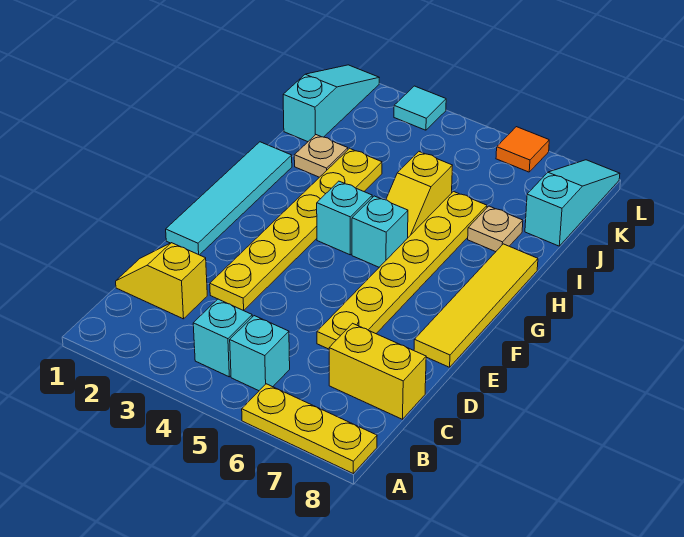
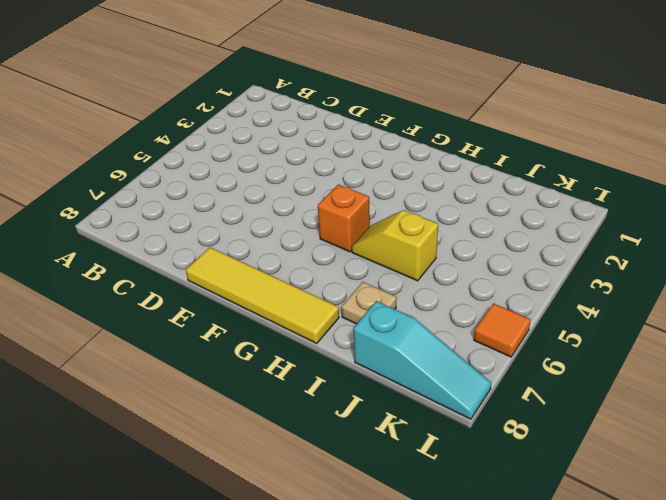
orange 1x1 brick [318,184,370,252] -> cyan 1x1 brick [352,196,408,267]
none -> yellow 1x3 plate [242,384,377,473]
none -> cyan 1x1 brick [193,299,252,377]
none -> cyan 1x1 brick [230,316,290,391]

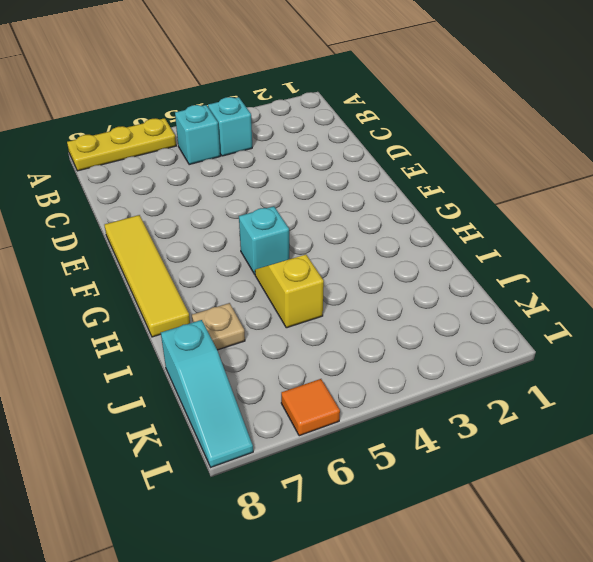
none -> yellow 1x2 slope [116,243,207,319]
none -> yellow 1x2 brick [329,323,426,419]
none -> yellow 1x6 plate [210,148,382,310]

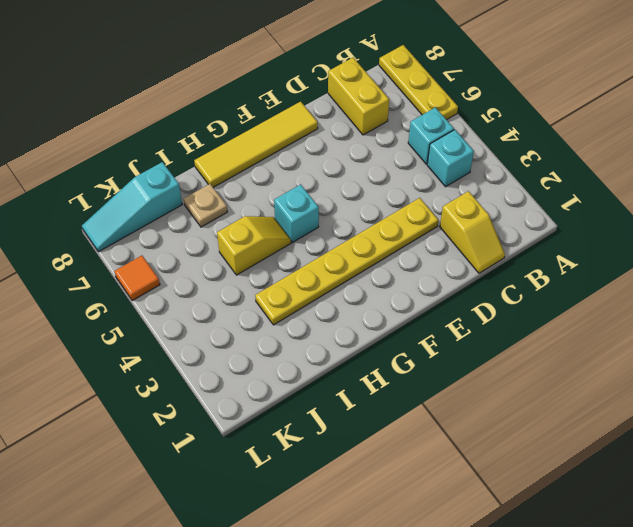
none -> yellow 1x6 plate [317,191,487,349]
none -> cyan 1x4 tile [166,142,292,255]
none -> cyan 1x1 brick [317,181,372,255]

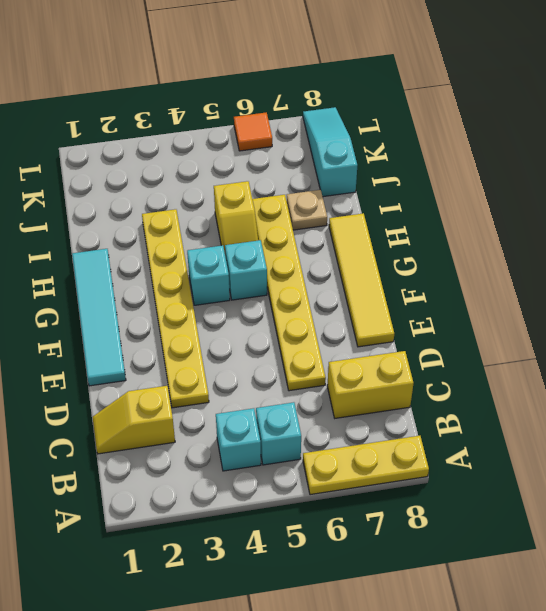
none -> tan 1x1 plate [294,135,348,177]
none -> cyan 1x3 slope [283,65,379,142]
none -> cyan 1x1 tile [394,86,446,130]

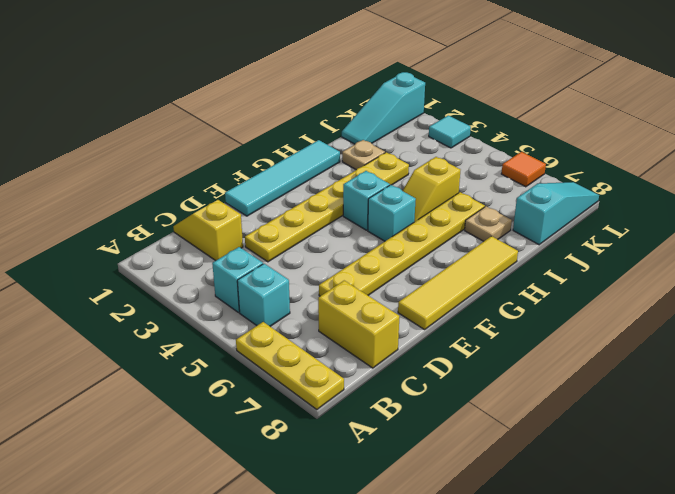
cyan 1x3 slope [342,72,425,144] -> cyan 1x3 slope turned to [283,65,379,142]

